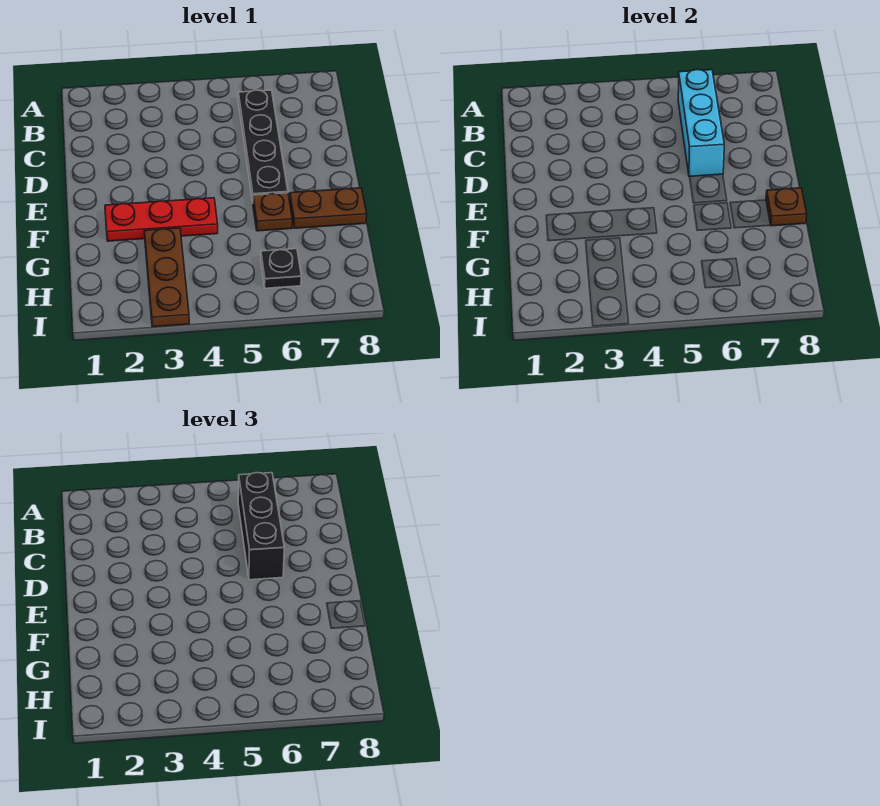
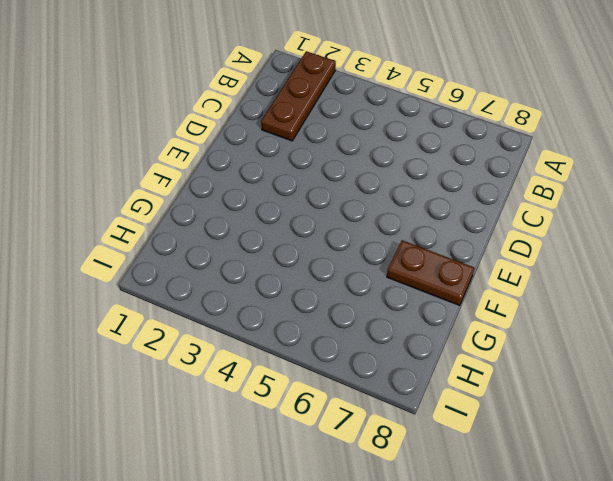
brown 1x3 plate [261,51,336,141] -> brown 1x3 plate moved to [144,228,189,327]
none -> black 1x4 plate [238,90,288,202]
none -> red 1x3 plate [105,198,218,241]

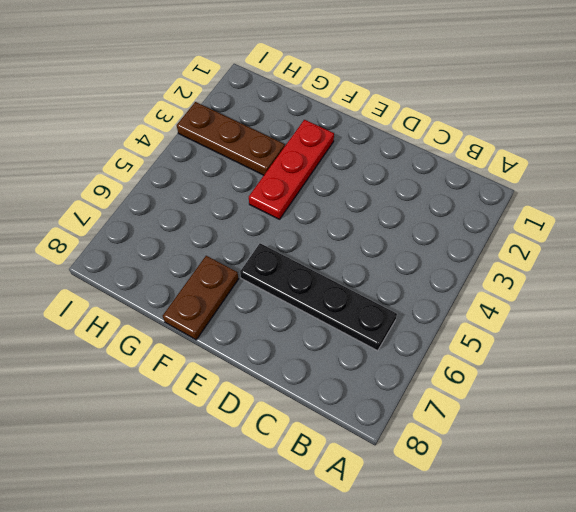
none -> brown 1x1 plate [253,193,292,231]
none -> black 1x1 plate [261,249,301,288]

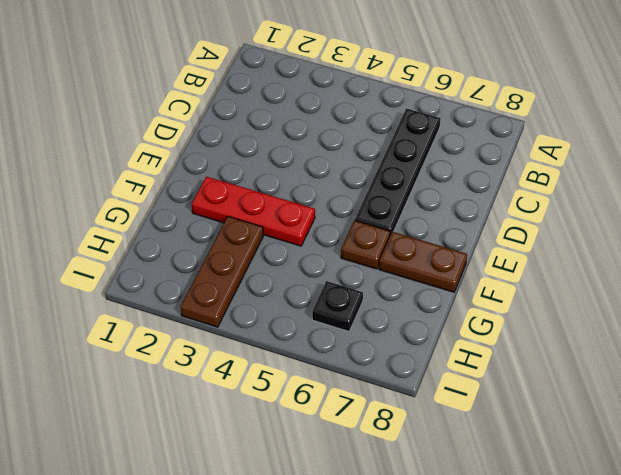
none -> cyan 1x3 brick [678,70,724,177]
none -> brown 1x1 plate [766,188,807,226]

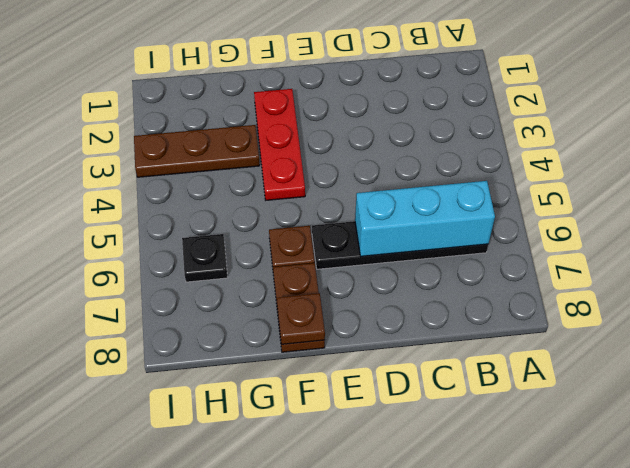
none -> black 1x3 brick [238,473,284,580]

